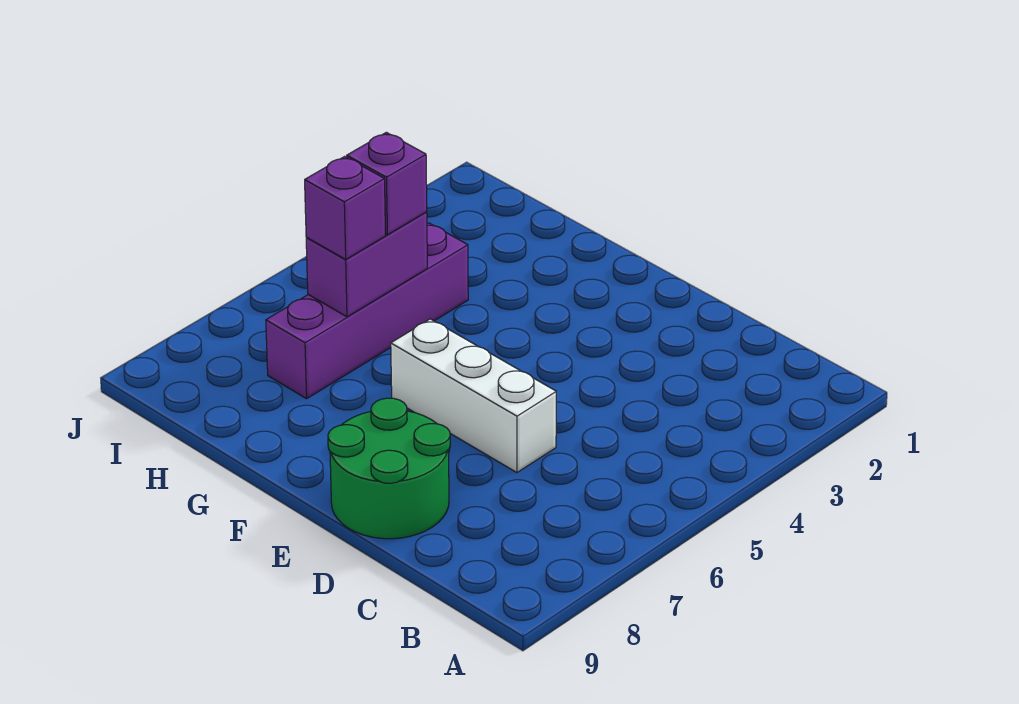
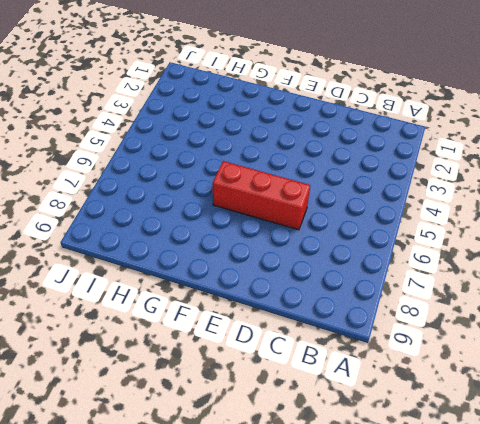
red 1x3 brick [213,161,310,230] -> white 1x3 brick [391,319,556,473]
none -> green 2x2 round brick [328,398,450,539]
none -> purple 1x4 brick [266,223,468,399]

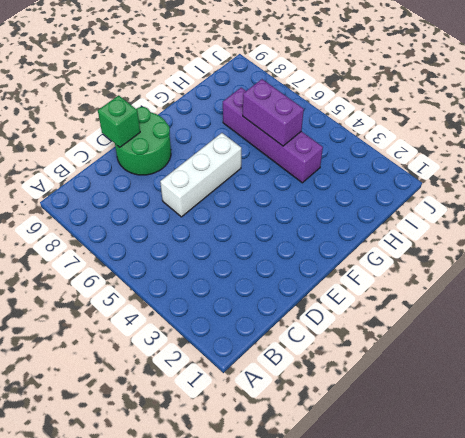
green 1x1 brick [98,95,140,147] -> none
none -> purple 1x1 brick [347,132,427,235]
none -> purple 1x1 brick [305,156,386,259]

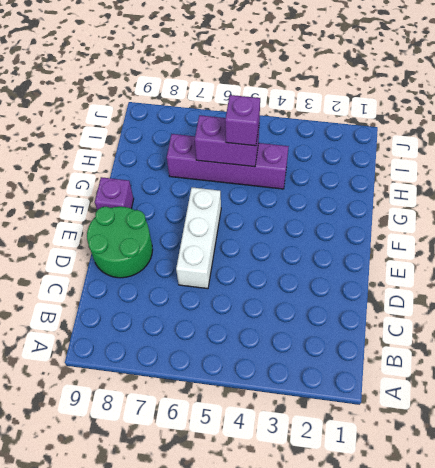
purple 1x1 brick [95,177,134,210] -> purple 1x1 brick moved to [305,156,386,259]

